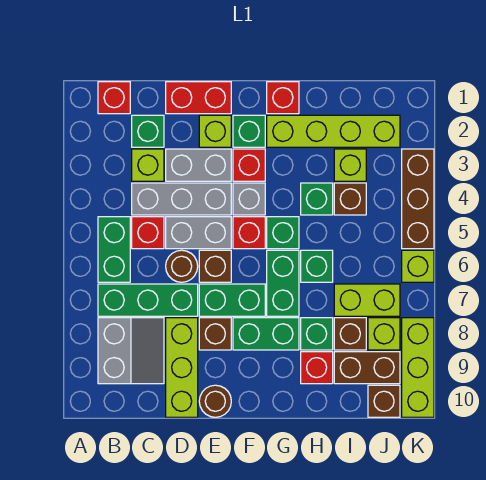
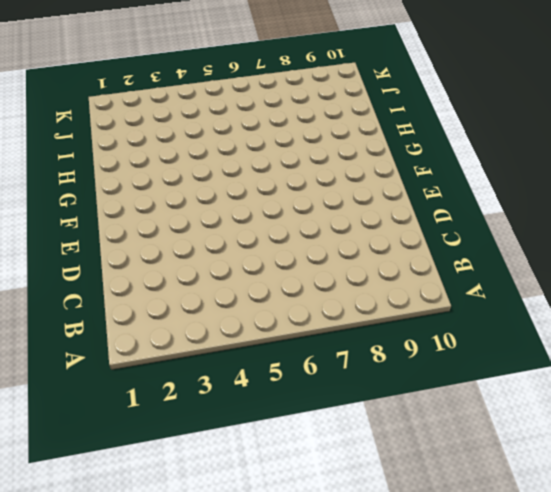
none -> red 1x1 brick [98,82,130,114]
none -> green 1x2 brick [98,217,130,282]
none -> green 1x3 brick [98,284,198,316]
none -> grey 2x2 slope [98,318,164,384]

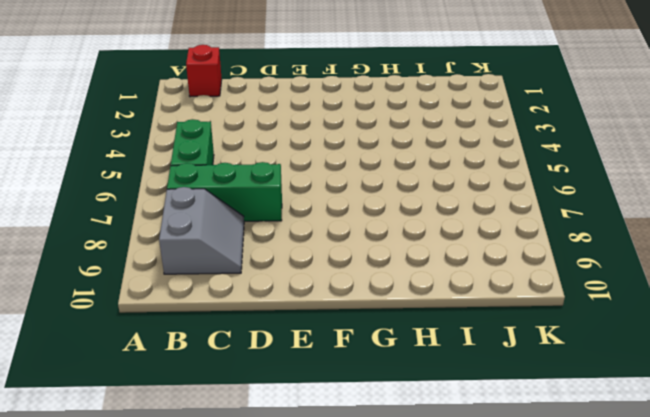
none -> green 1x1 brick [132,115,164,147]
none -> lime 1x1 brick [132,149,164,181]
none -> grey 1x3 brick [132,183,231,215]
none -> red 1x1 brick [132,217,164,249]

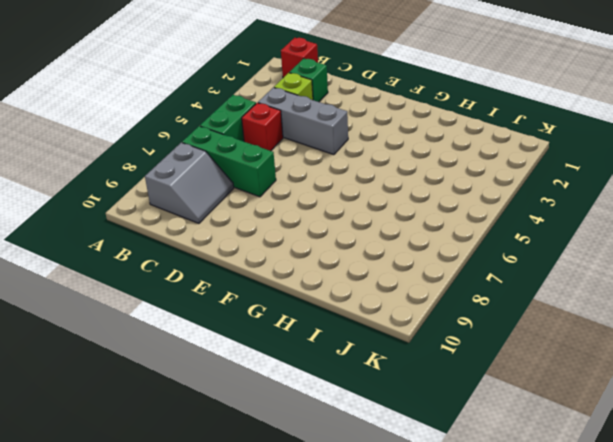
none -> red 1x2 brick [166,82,231,114]
none -> grey 1x2 brick [166,149,231,181]
none -> grey 1x2 brick [166,217,231,249]
none -> brown 1x1 round brick [166,250,198,282]

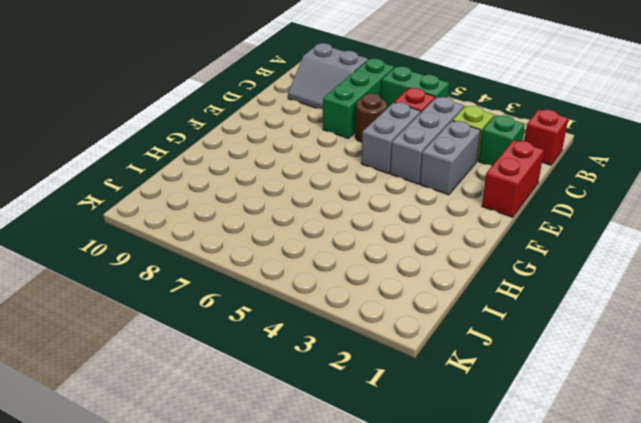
none -> lime 1x3 brick [166,318,198,417]
none -> lime 1x1 brick [199,115,231,147]
none -> brown 1x1 brick [199,250,231,282]
none -> green 1x2 brick [199,284,265,316]

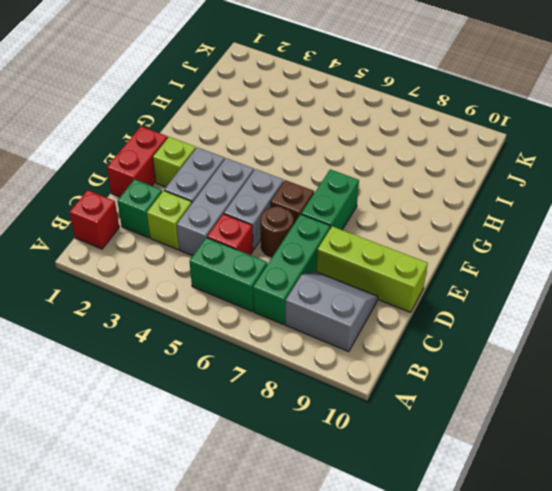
none -> brown 1x1 brick [199,318,231,350]
none -> brown 1x1 round brick [199,385,231,417]
none -> green 1x1 brick [233,115,265,147]
none -> red 1x1 brick [233,149,265,181]

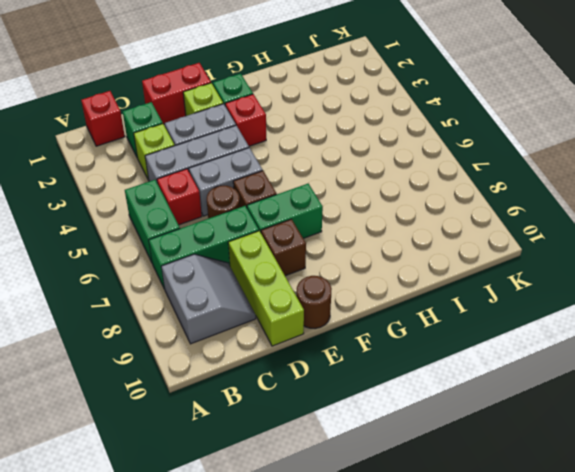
none -> grey 1x1 brick [233,183,265,215]
none -> red 1x1 brick [233,217,265,249]
none -> green 1x2 brick [233,318,299,350]
none -> red 1x1 brick [267,82,299,114]

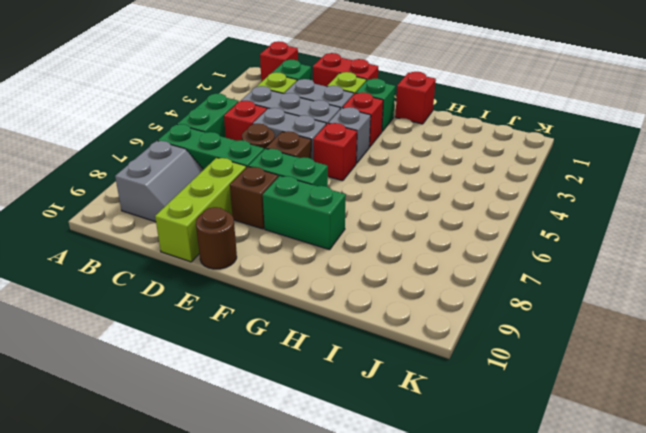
none -> lime 1x4 brick [267,115,400,147]
none -> green 1x1 brick [267,217,299,249]
none -> green 1x2 brick [267,250,299,316]
none -> green 1x1 brick [301,183,333,215]

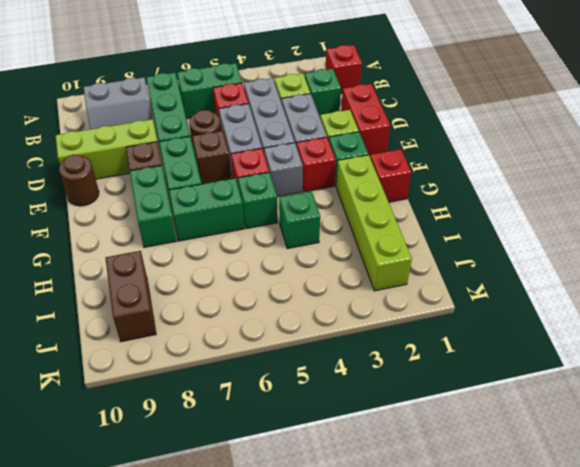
none -> green 1x1 brick [301,250,333,282]
none -> green 1x1 brick [301,318,333,350]
none -> red 1x1 brick [301,352,333,384]
none -> lime 1x1 brick [334,149,366,181]

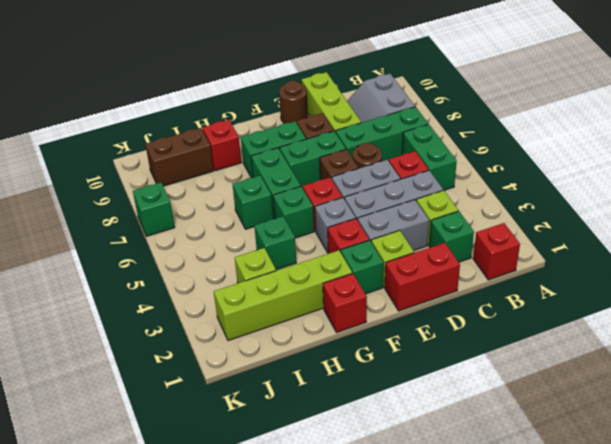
green 1x1 brick [133,183,175,236] -> green 1x1 brick moved to [301,318,333,350]
none -> brown 1x1 brick [334,183,366,215]
none -> lime 1x2 brick [334,284,400,316]
none -> brown 1x1 brick [334,318,366,350]
none -> lime 1x1 brick [368,318,400,350]

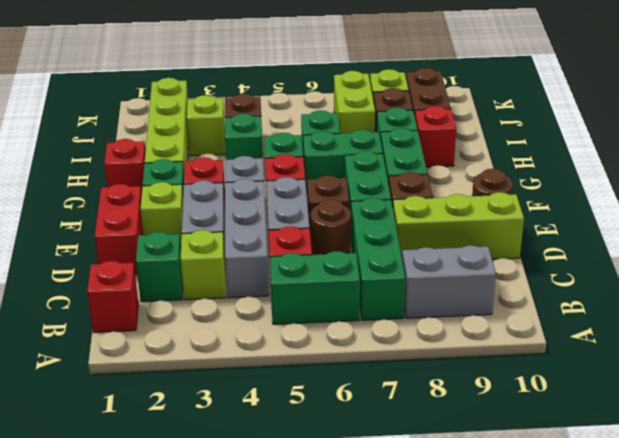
none -> brown 1x1 brick [368,385,400,417]
none -> brown 1x3 brick [402,149,434,249]
none -> lime 1x1 brick [402,250,434,282]
none -> lime 1x3 brick [402,318,434,417]

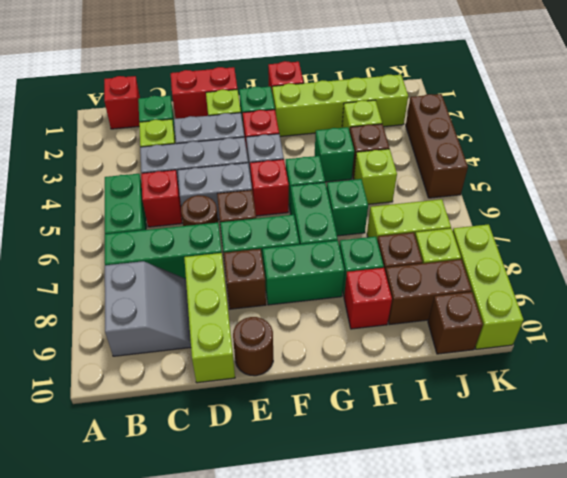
lime 1x1 brick [354,149,397,204] -> lime 1x1 brick moved to [402,250,434,282]

